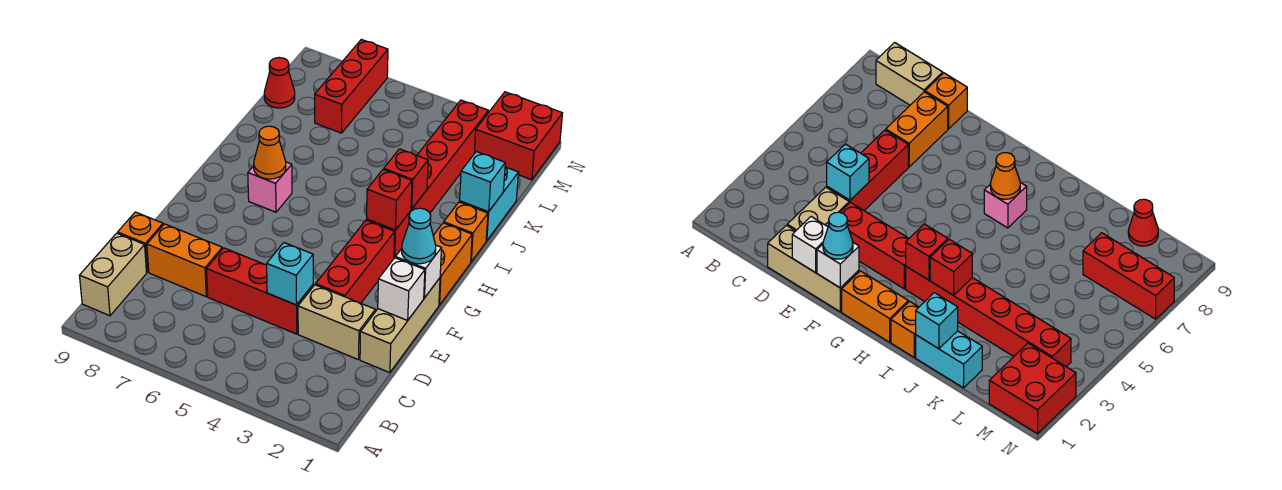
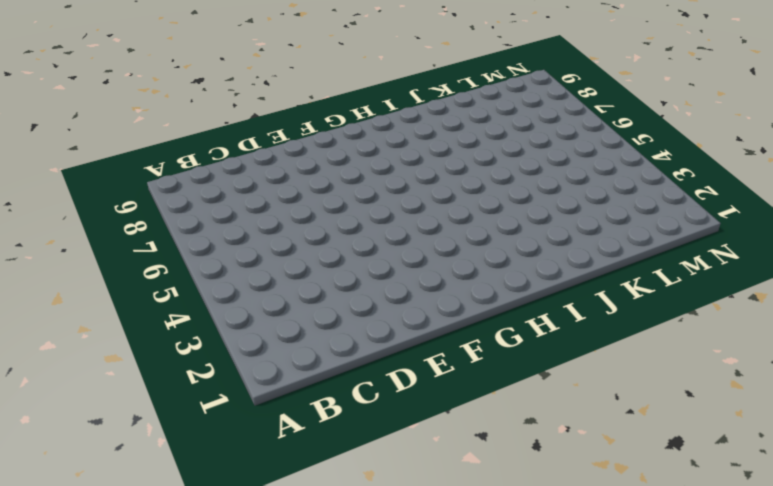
none -> tan 1x2 brick [79,233,147,316]
none -> tan 1x3 brick [360,278,440,373]
none -> tan 1x2 brick [298,285,375,360]

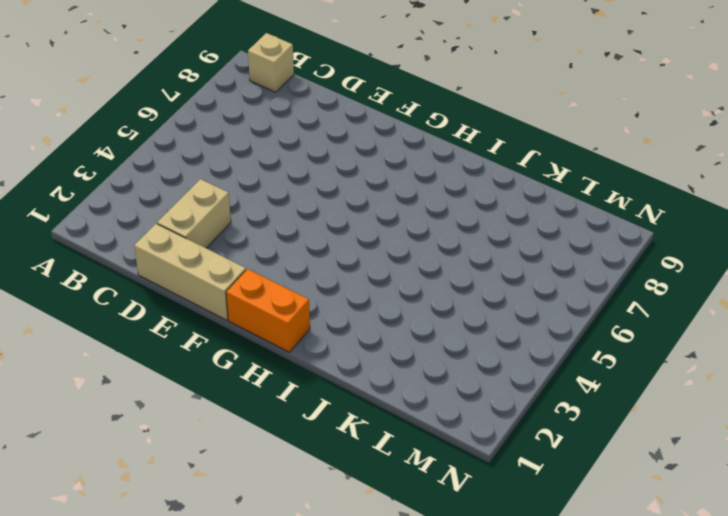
tan 1x1 brick [248,33,294,92] -> tan 1x2 brick [79,233,147,316]
none -> red 1x3 brick [207,248,313,334]
none -> orange 1x2 brick [147,224,222,296]
none -> orange 1x1 brick [118,212,163,272]

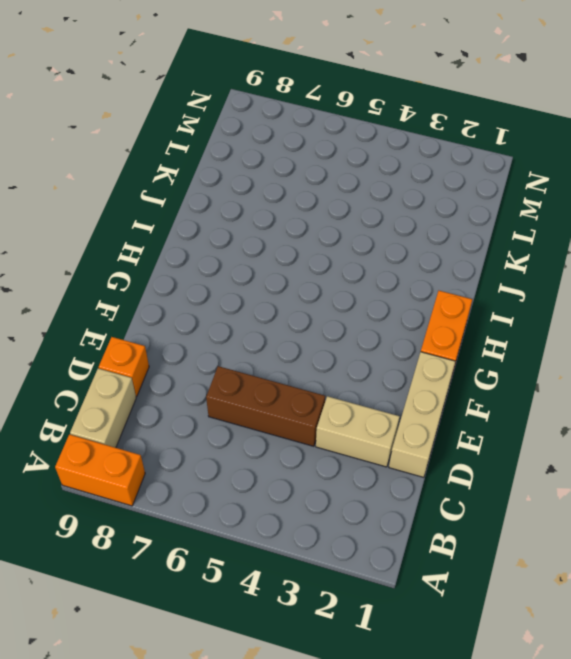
orange 1x2 brick [55,434,145,506] -> orange 1x2 brick moved to [147,224,222,296]
brown 1x3 brick [206,366,325,446] -> red 1x3 brick [207,248,313,334]
none -> red 1x3 brick [316,220,395,303]
none -> red 1x6 brick [367,100,489,258]
none -> pink 1x1 brick [248,162,292,212]

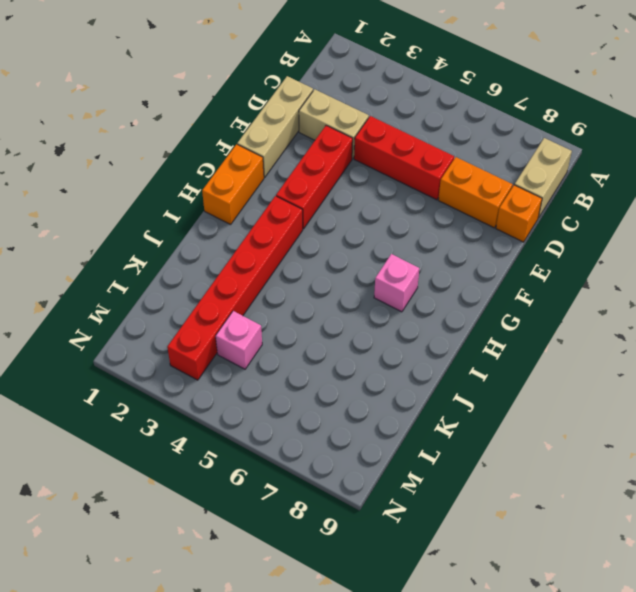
pink 1x1 brick [216,311,262,369] -> none
none -> orange 1x1 brick [444,202,488,262]
none -> cyan 1x2 brick [460,167,518,241]
none -> red 1x3 brick [315,39,388,133]

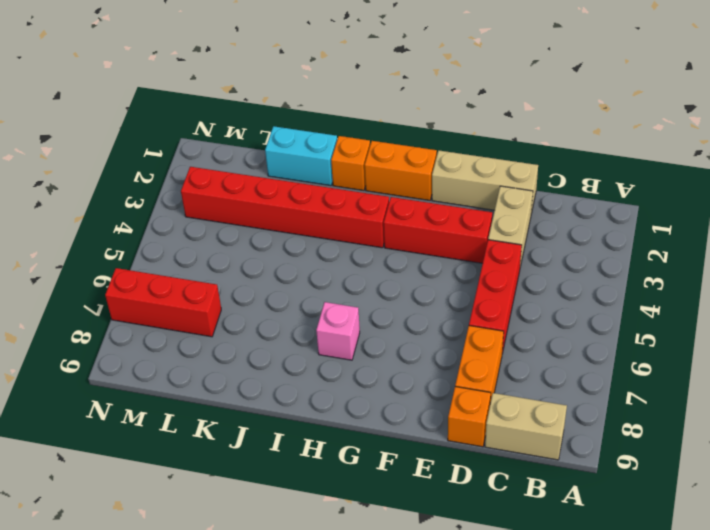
none -> red 1x1 cone [264,58,295,108]
none -> red 2x2 brick [474,92,563,180]
none -> cyan 1x1 brick [267,243,313,305]

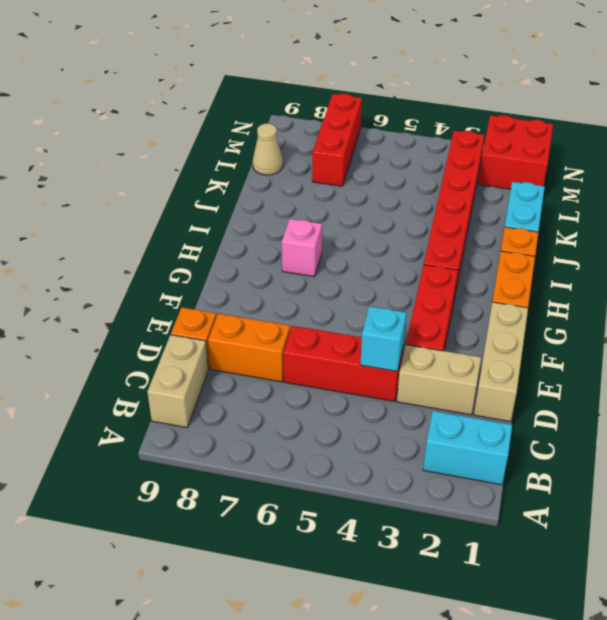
cyan 1x2 brick [423,411,512,485] -> none
tan 1x1 cone [253,124,283,175] -> red 1x1 cone [264,58,295,108]
none -> white 1x1 brick [378,258,425,321]
none -> white 1x1 brick [395,245,442,298]
none -> red 1x1 brick [367,169,412,230]

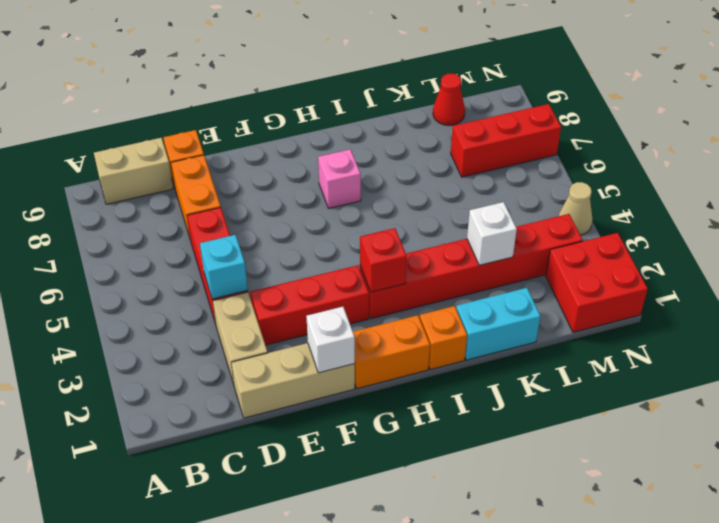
white 1x1 brick [467,202,517,265] -> white 1x1 brick moved to [378,258,425,321]
tan 1x1 cone [559,182,592,235] -> none
none -> orange 1x1 cone [254,126,286,179]
none -> red 1x1 brick [384,149,428,209]
none -> cyan 1x1 brick [460,152,505,212]

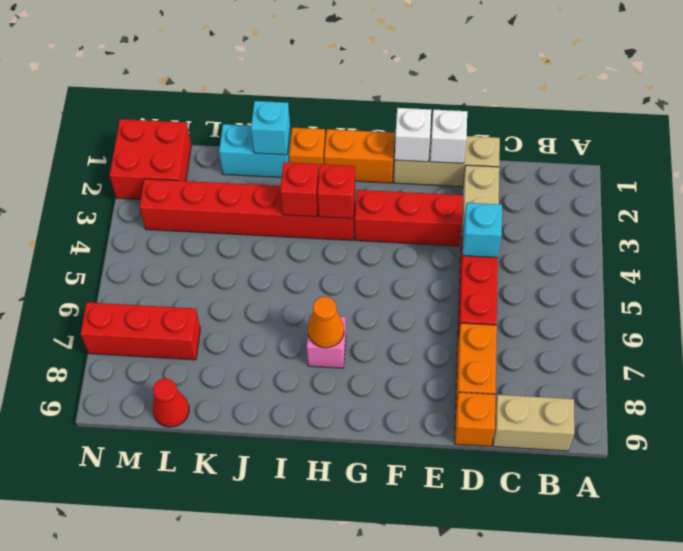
none -> cyan 1x1 cone [402,208,436,264]

